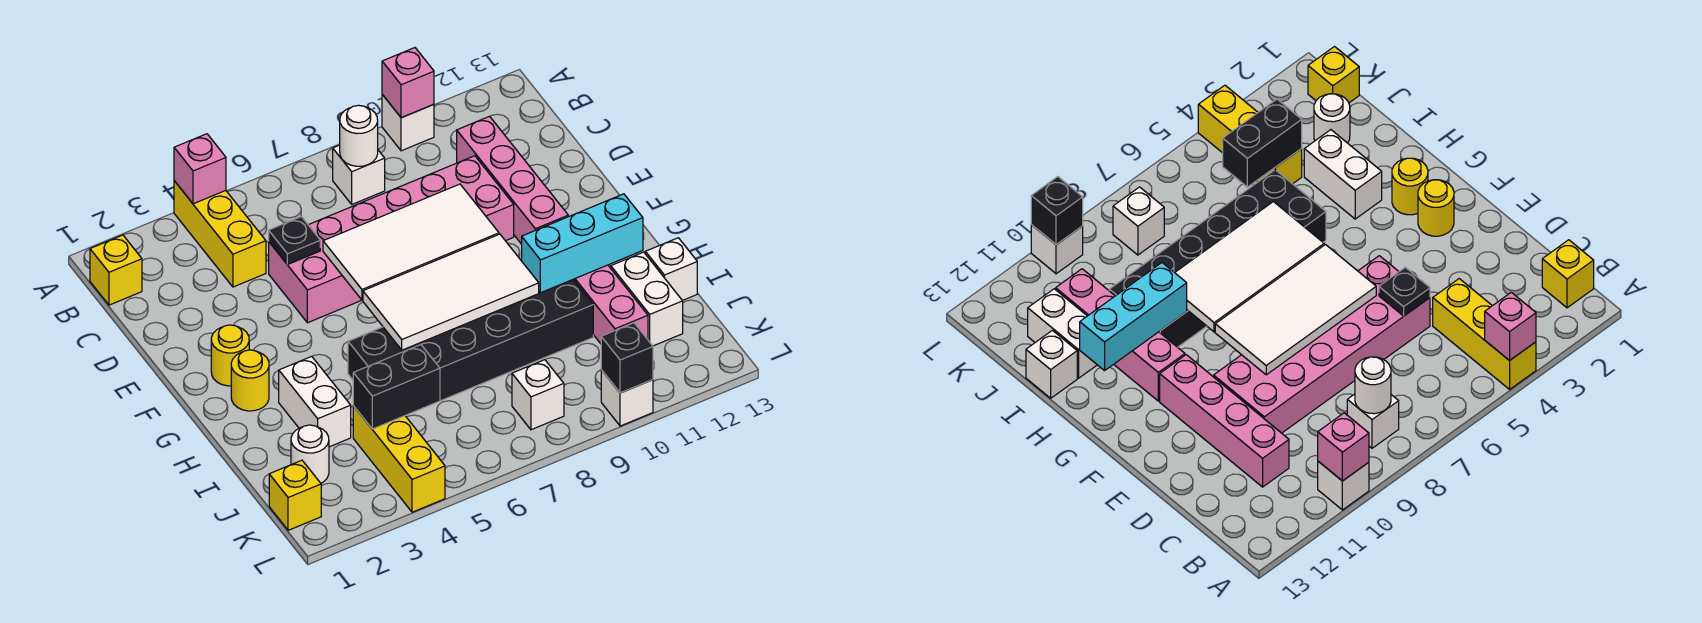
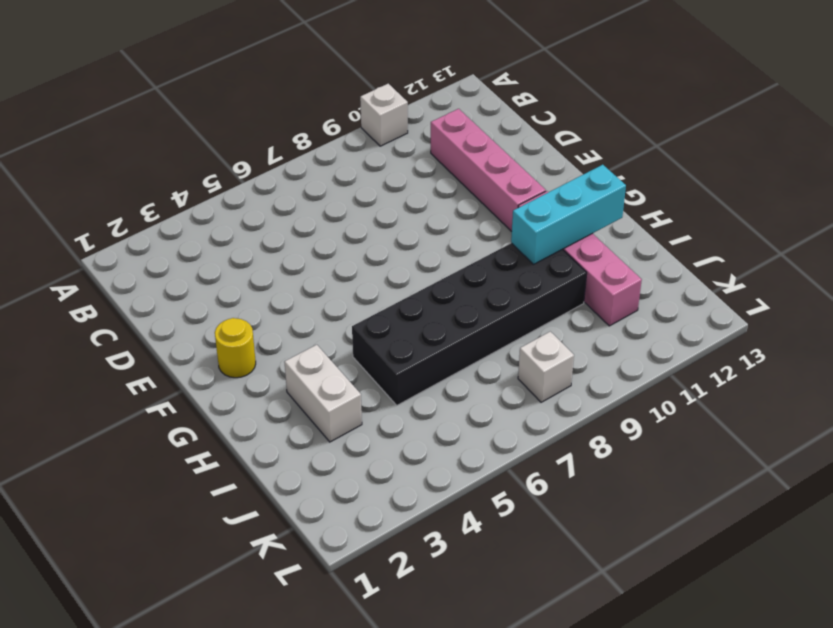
none -> yellow 1x3 brick [174,181,266,287]
none -> yellow 1x1 brick [90,235,142,305]
none -> white 1x1 brick [333,145,385,204]

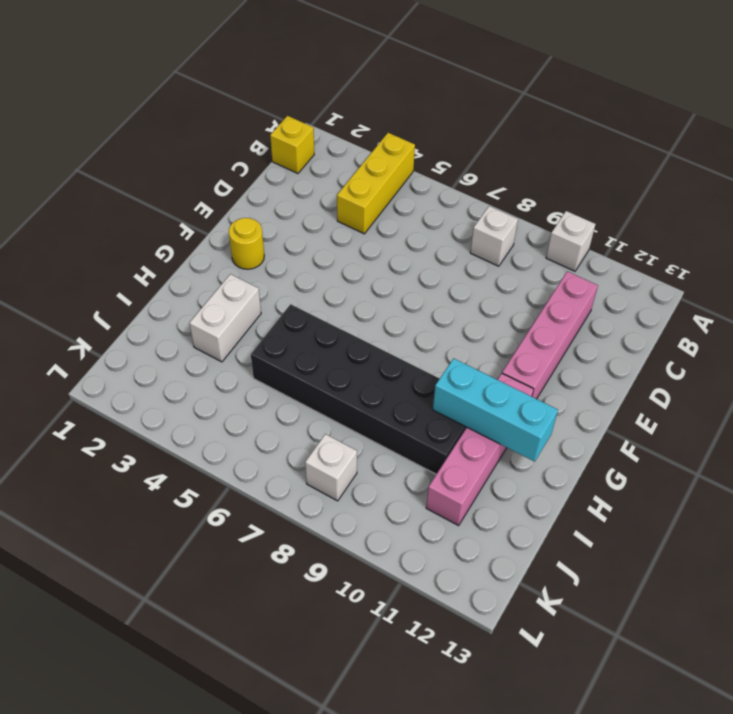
none -> pink 2x6 brick [269,156,514,323]
none -> yellow 1x1 round brick [231,350,269,411]
none -> white 1x2 brick [611,252,683,346]

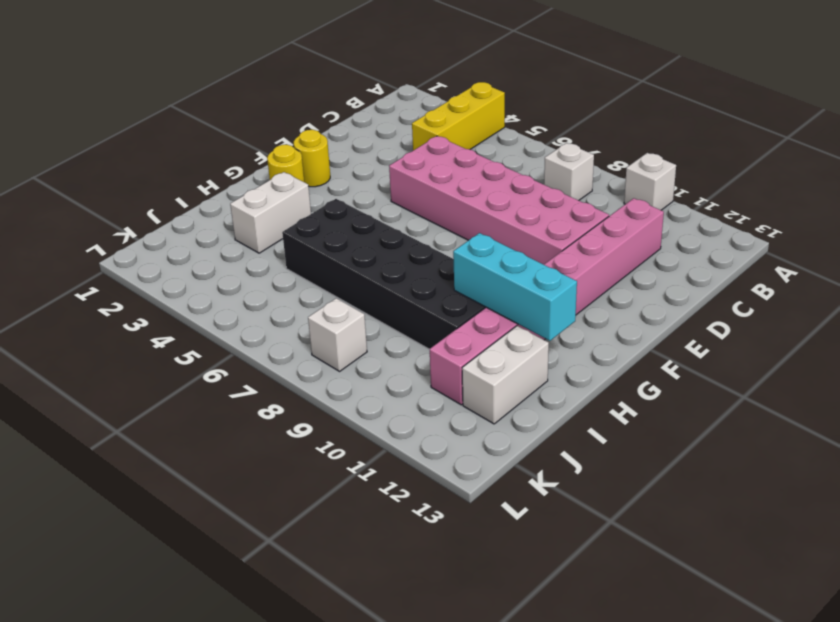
none -> yellow 1x1 brick [90,235,142,305]
none -> white 1x1 brick [645,238,697,301]
none -> white 1x1 round brick [291,425,329,483]

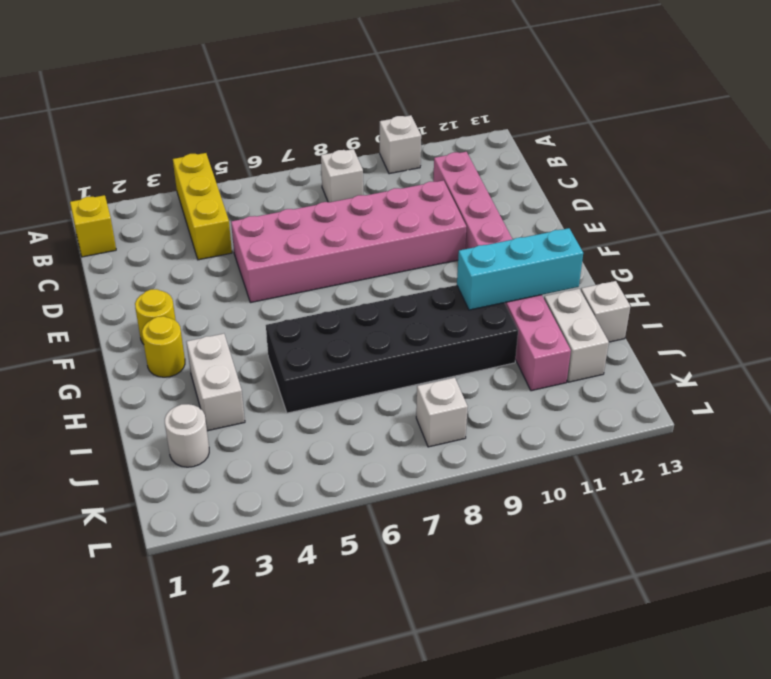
none -> yellow 1x3 brick [353,406,445,512]
none -> yellow 1x1 brick [269,460,321,530]
none -> white 1x1 brick [601,370,653,426]

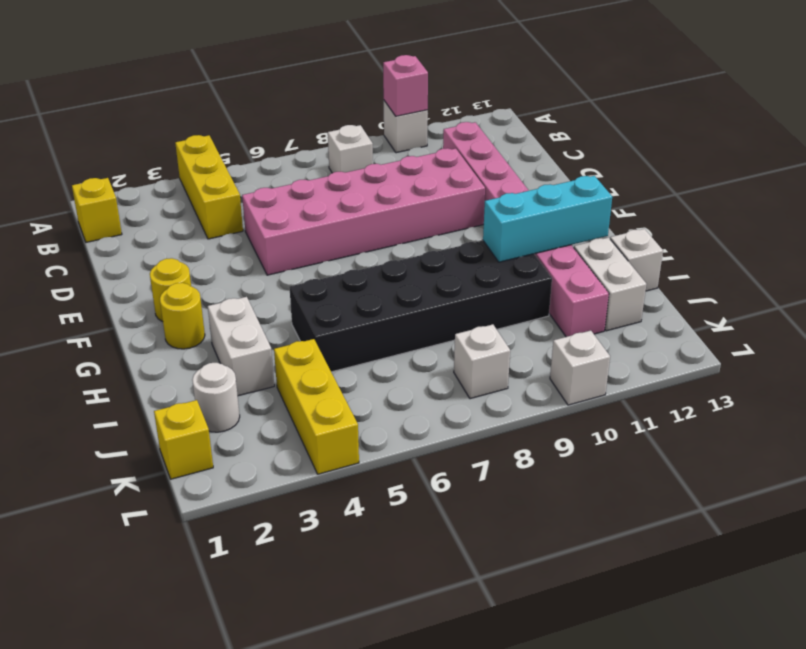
none -> pink 1x1 brick [174,134,226,204]
none -> white 1x1 round brick [340,105,378,166]
none -> black 1x1 plate [269,217,320,265]

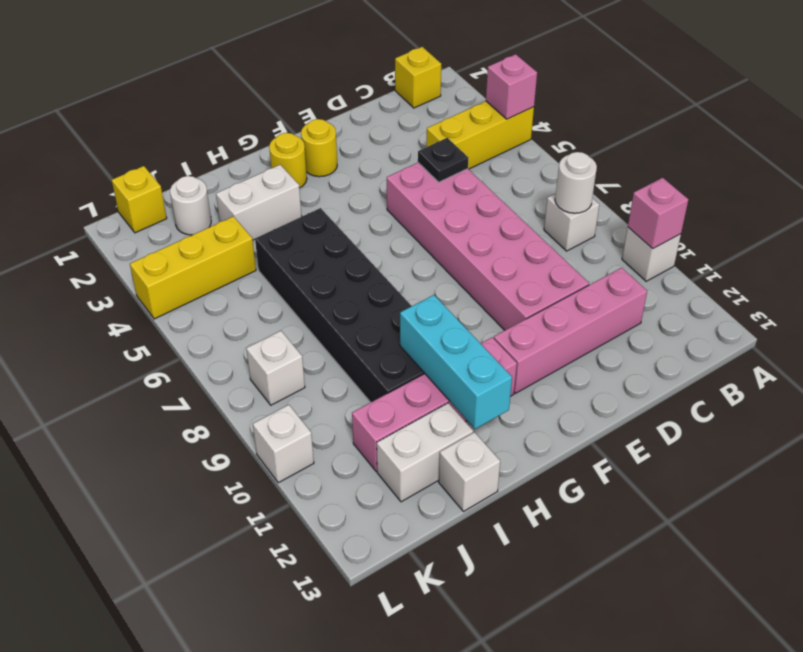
none -> white 2x4 tile [323,184,499,300]
none -> white 2x4 tile [363,234,539,350]
none -> black 1x2 brick [353,345,440,429]

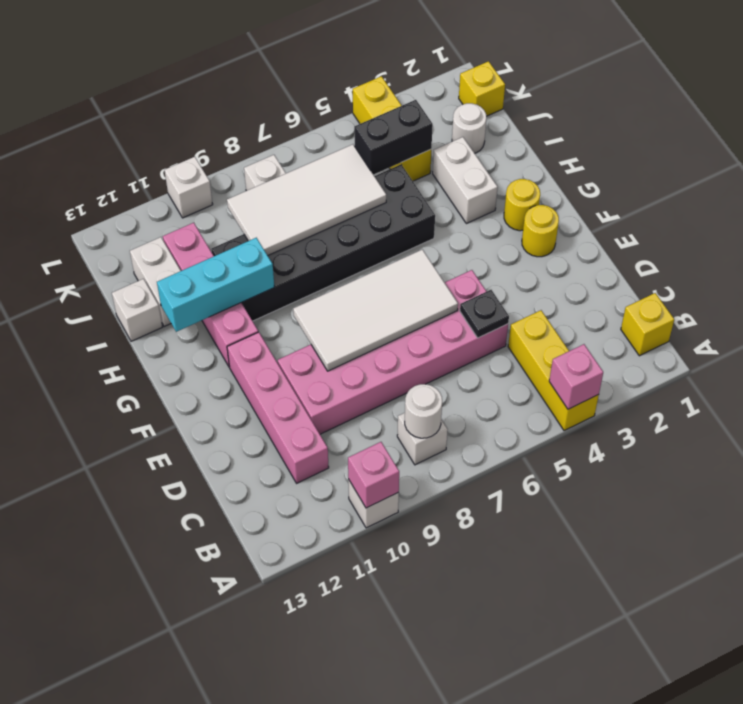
white 2x4 tile [227,144,386,255] -> white 2x4 tile moved to [363,234,539,350]
none -> black 1x1 brick [601,323,653,393]

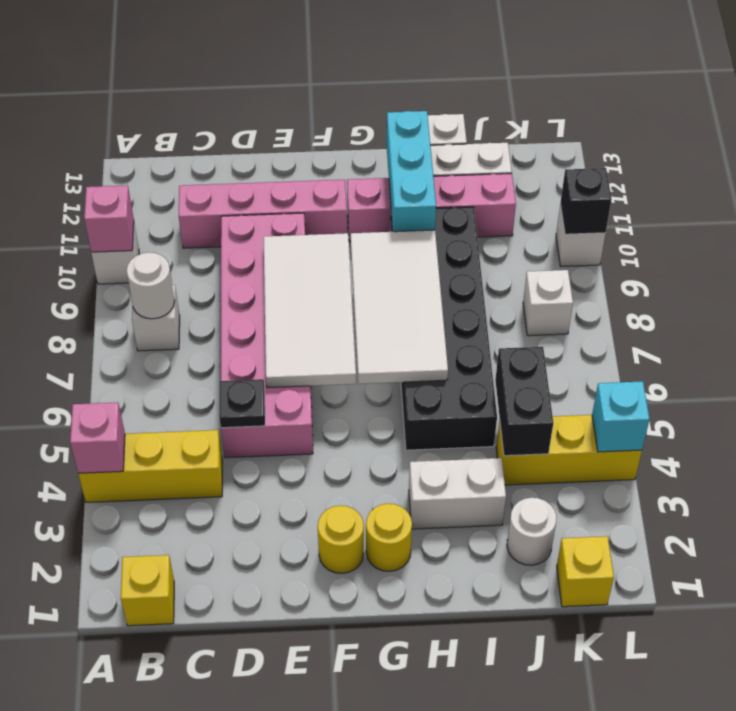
cyan 1x1 brick [592,381,650,452] -> none

